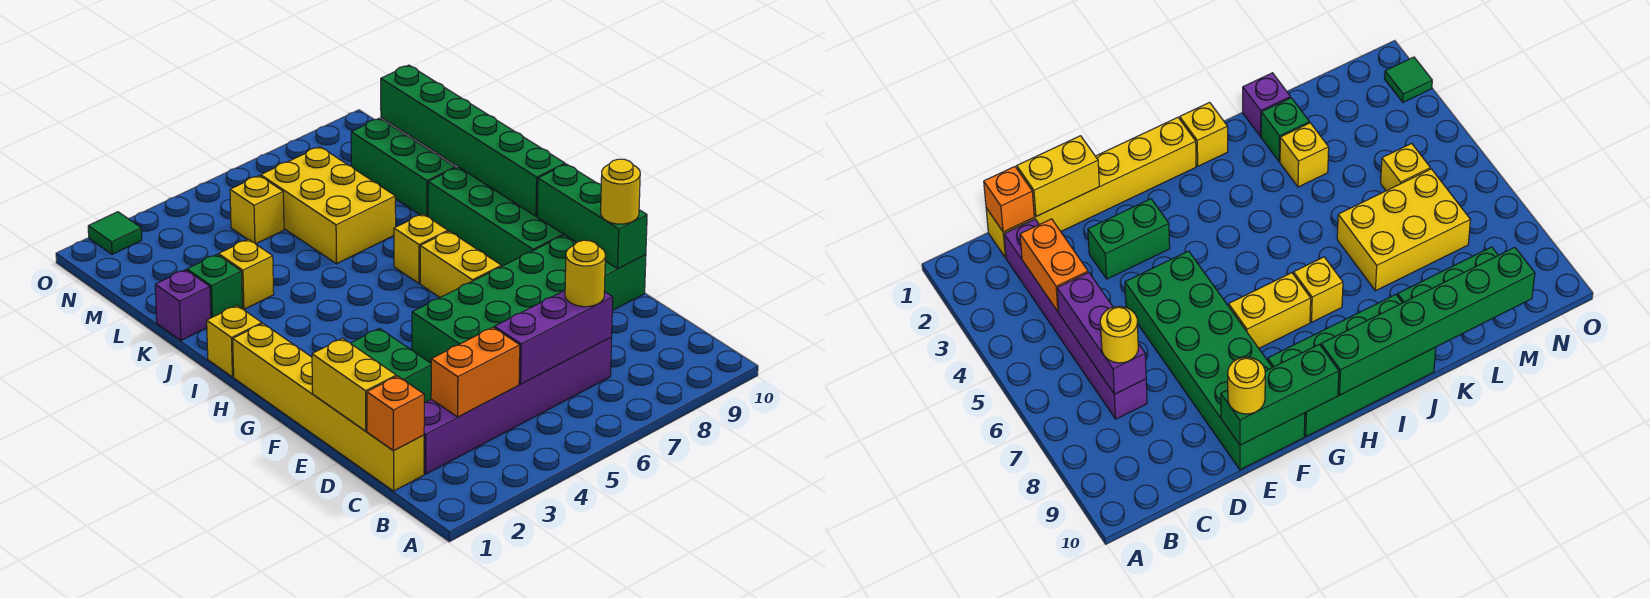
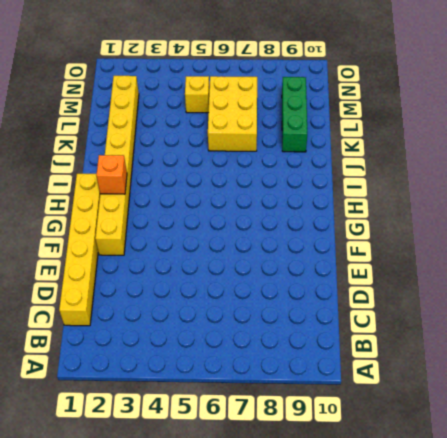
yellow 1x8 brick [95,76,139,255] -> green 1x1 brick [187,255,242,318]
orange 1x1 brick [96,155,127,194] -> orange 1x1 brick moved to [367,376,424,451]
none -> purple 1x6 brick [424,337,612,474]
none -> green 1x2 brick [351,328,431,403]
none -> green 2x6 brick [412,235,646,363]

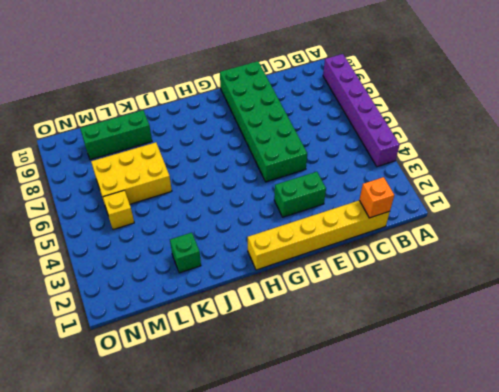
purple 1x6 brick [323,54,400,167] -> purple 1x6 brick moved to [424,337,612,474]
none -> yellow 1x2 brick [420,231,501,297]
none -> green 2x4 brick [428,167,564,266]
none -> yellow 1x1 brick [207,306,262,377]

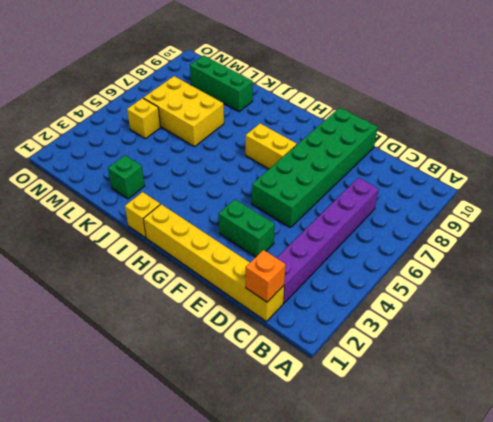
none -> green 2x4 brick [428,167,564,266]
none -> yellow 1x1 brick [394,214,448,283]
none -> purple 1x1 brick [155,270,211,340]

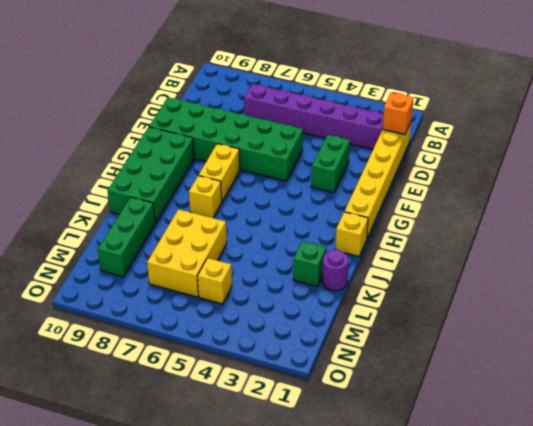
purple 1x1 round brick [322,250,349,291] -> purple 1x1 brick [155,270,211,340]
none -> yellow 1x1 brick [219,239,274,309]
none -> green 1x1 tile [88,212,142,254]
none -> orange 1x2 brick [431,327,520,417]

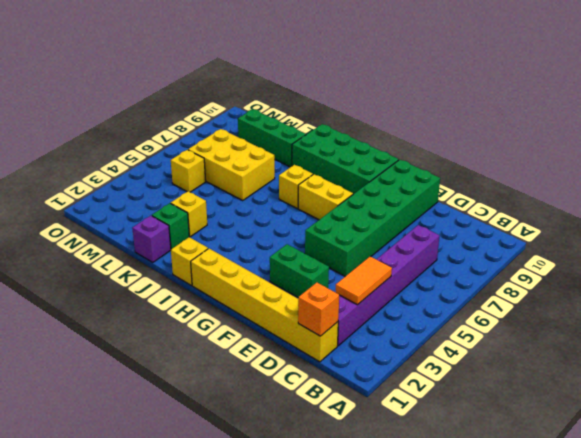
orange 1x2 tile [336,257,392,305] -> orange 1x2 brick [431,327,520,417]
none -> green 1x1 tile [88,212,142,254]
none -> purple 1x3 brick [495,290,613,384]
none -> yellow 1x2 brick [312,338,396,431]

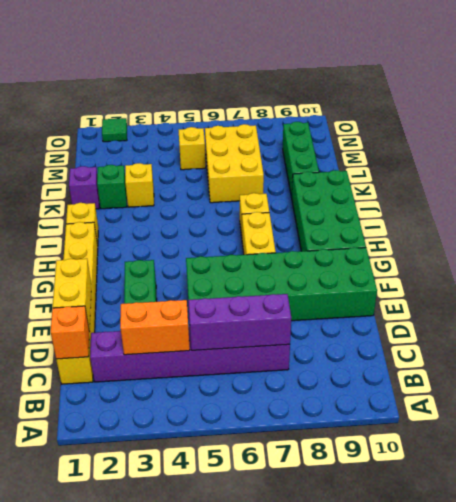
none -> green 1x3 brick [537,164,647,269]
none -> green 1x6 brick [381,65,565,216]
none -> yellow 1x1 round brick [565,240,605,307]

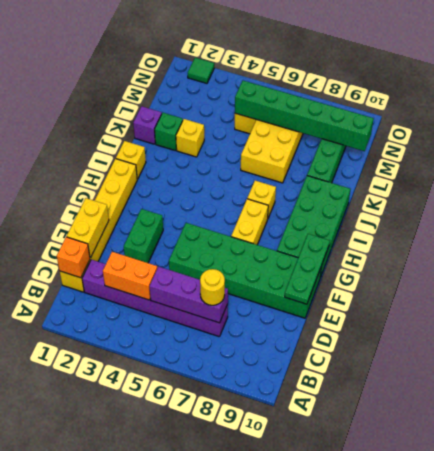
green 1x3 plate [285,234,330,304] -> green 1x3 brick [537,164,647,269]
green 1x6 brick [235,81,374,151] -> green 1x6 brick turned to [381,65,565,216]
none -> yellow 1x1 round brick [601,159,640,224]

